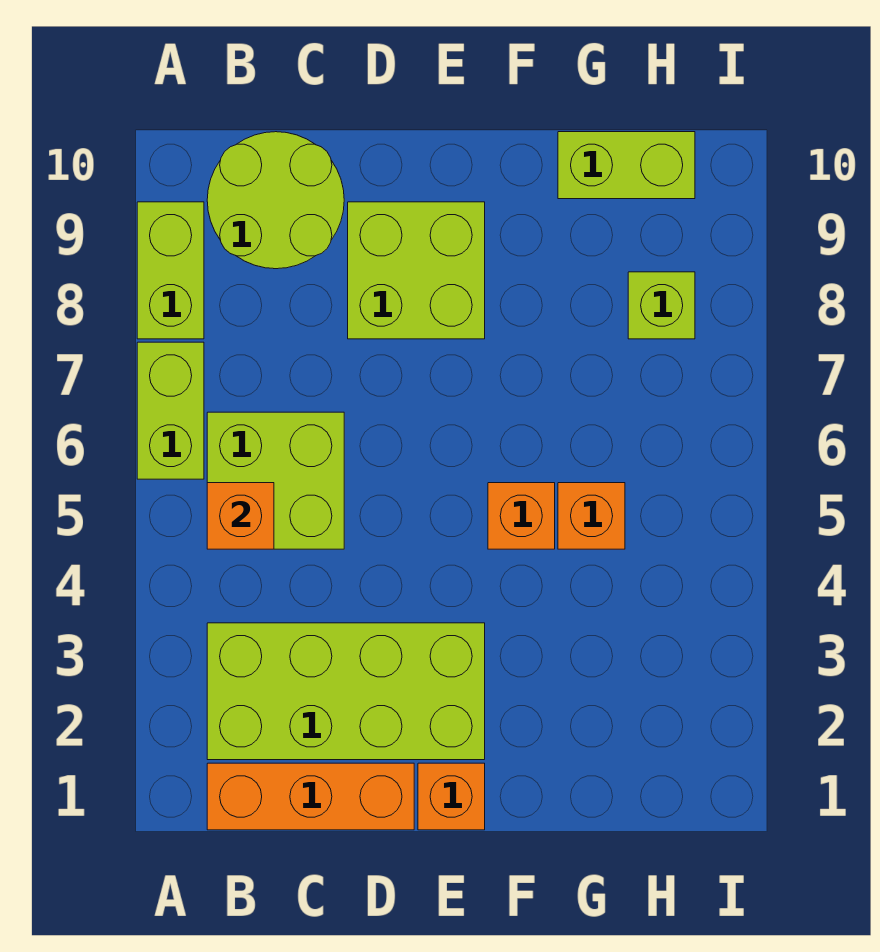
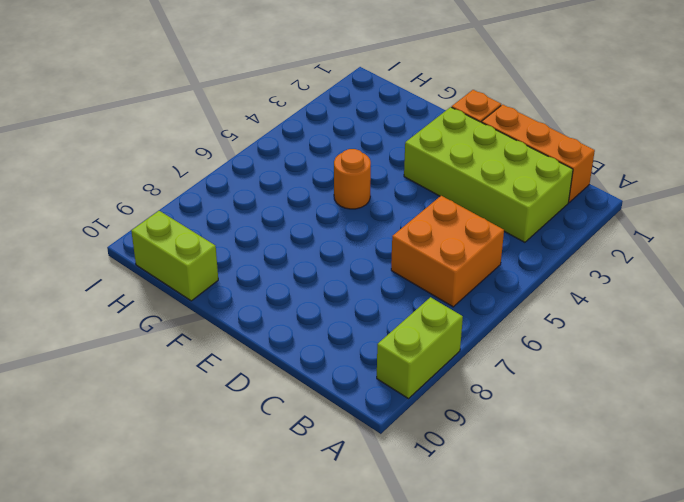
orange 2x2 brick [391,196,504,307] -> lime 2x2 brick [207,412,344,549]
orange 1x1 round brick [334,149,371,209] -> orange 1x1 brick [488,483,555,549]
none -> lime 1x2 brick [137,342,204,479]
none -> lime 2x2 round brick [207,132,344,269]
none -> lime 2x2 brick [348,202,485,339]

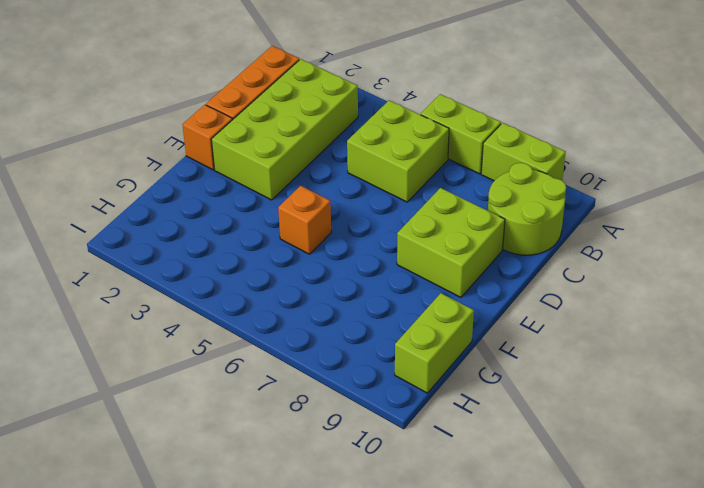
none -> orange 1x1 brick [558,483,625,549]
none -> lime 1x1 brick [628,272,695,339]
none -> orange 1x1 brick [207,483,274,549]

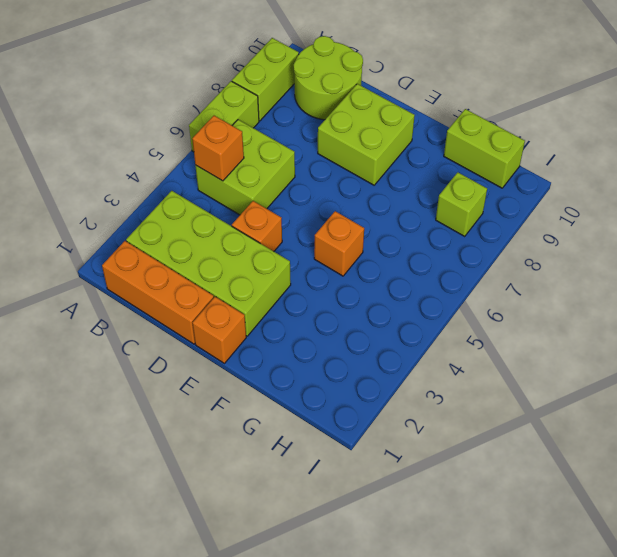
orange 1x1 brick [232,201,282,251] -> orange 1x1 brick moved to [558,483,625,549]

